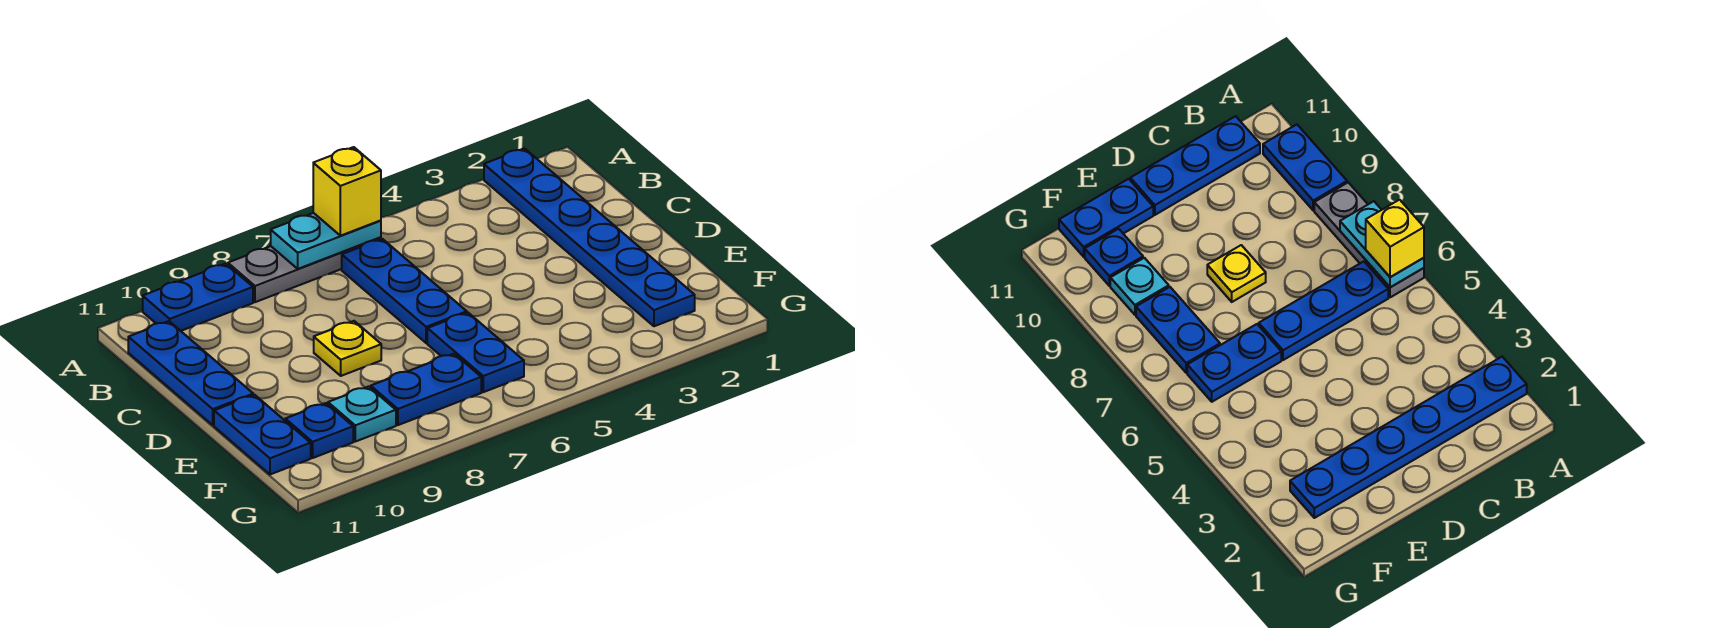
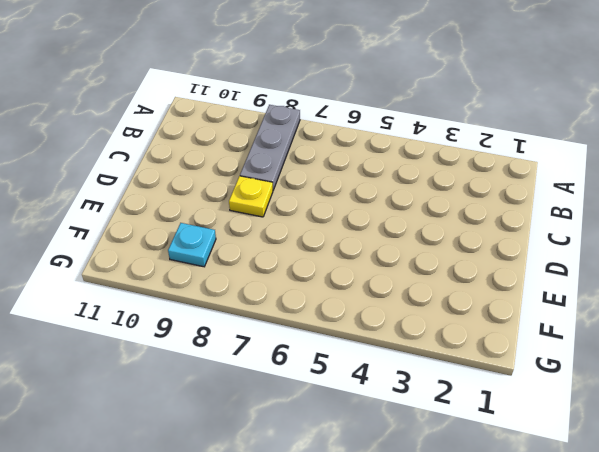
grey 1x3 plate [240,105,300,190] -> grey 1x3 plate turned to [228,237,381,302]
none -> blue 1x6 plate [484,148,695,326]
none -> blue 1x2 plate [143,264,253,331]
none -> blue 1x3 plate [342,239,467,343]

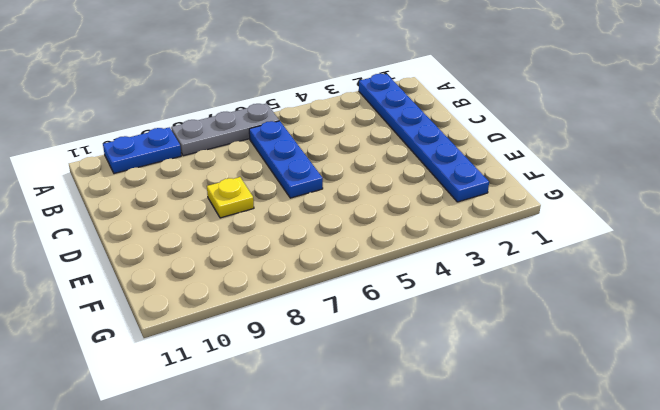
none -> blue 1x3 plate [128,321,253,425]
none -> blue 1x2 plate [427,313,524,392]
none -> blue 1x2 plate [214,395,311,474]

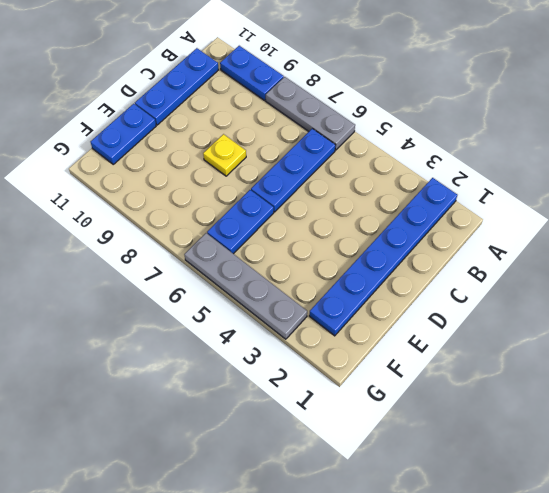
grey 1x4 plate [184,233,307,339] -> none
none -> blue 1x2 plate [371,354,481,425]
none -> cyan 1x1 plate [328,387,396,442]
none -> blue 1x1 plate [285,403,353,458]

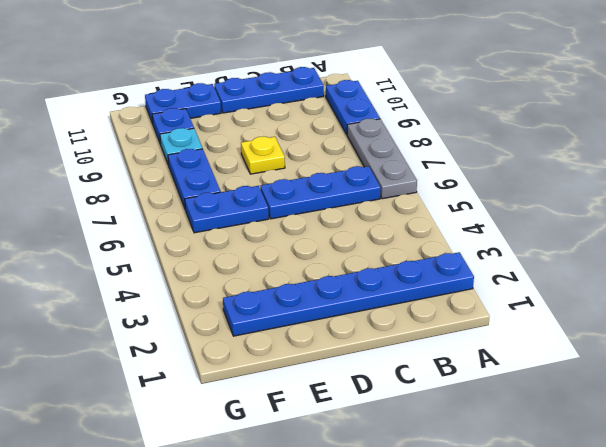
none -> cyan 1x2 plate [271,213,381,269]
none -> yellow 1x1 brick [313,147,381,236]

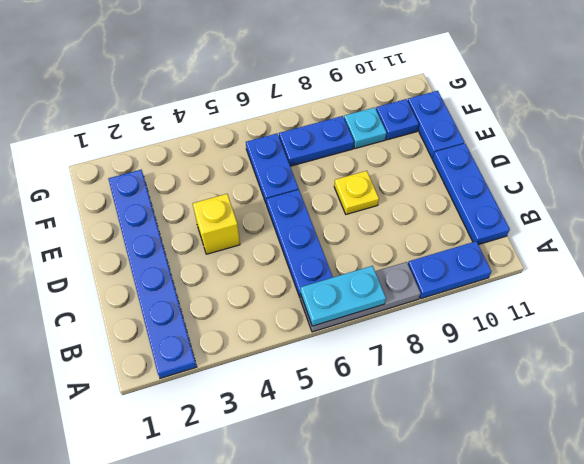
yellow 1x1 brick [193,194,240,254] -> yellow 1x1 brick moved to [313,147,381,236]

